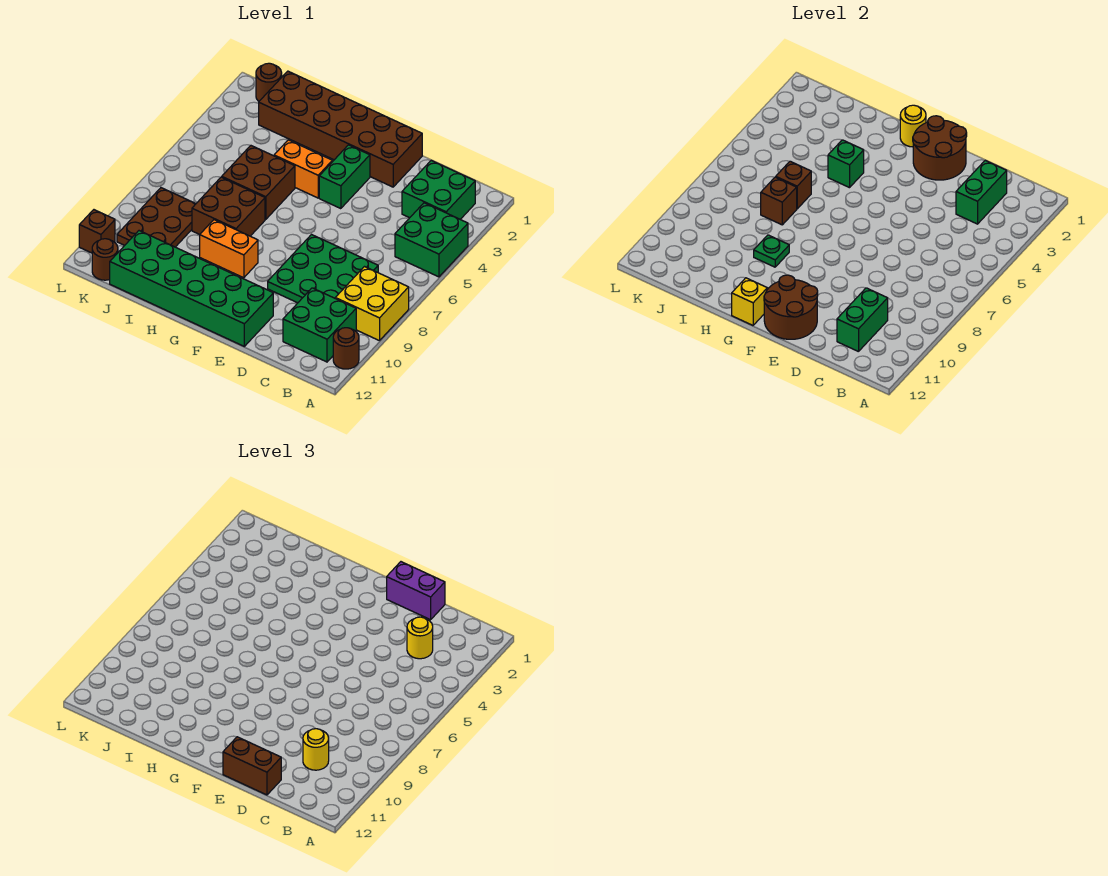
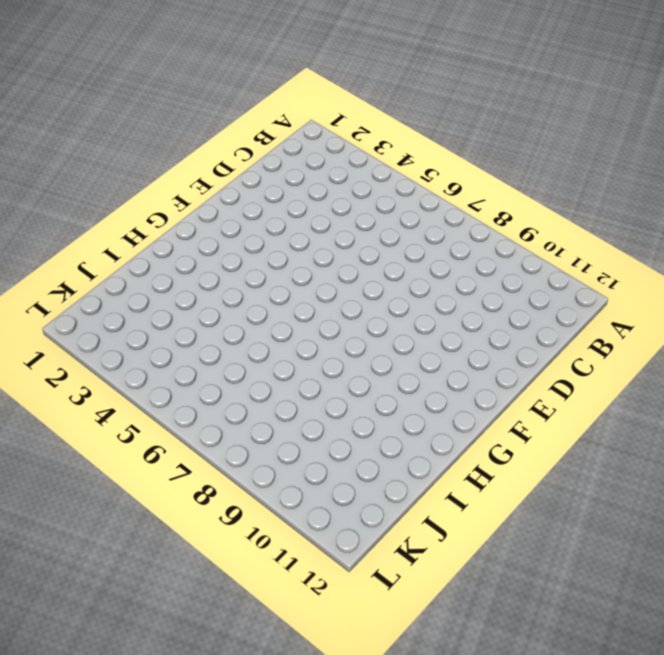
none -> green 2x2 brick [395,203,468,277]
none -> yellow 2x2 brick [335,267,409,341]
none -> brown 1x1 round brick [333,328,359,369]
none -> green 2x2 brick [402,161,475,219]

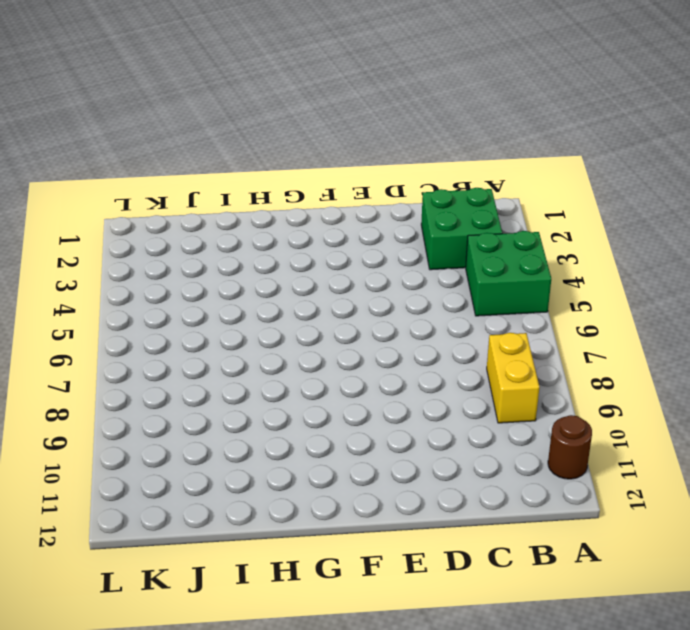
yellow 1x2 brick [487,333,539,423] -> yellow 2x2 brick [335,267,409,341]
none -> green 2x2 brick [283,288,356,362]
none -> green 3x3 plate [268,235,378,303]
none -> brown 2x6 brick [259,71,422,187]
none -> green 2x6 brick [110,231,273,346]

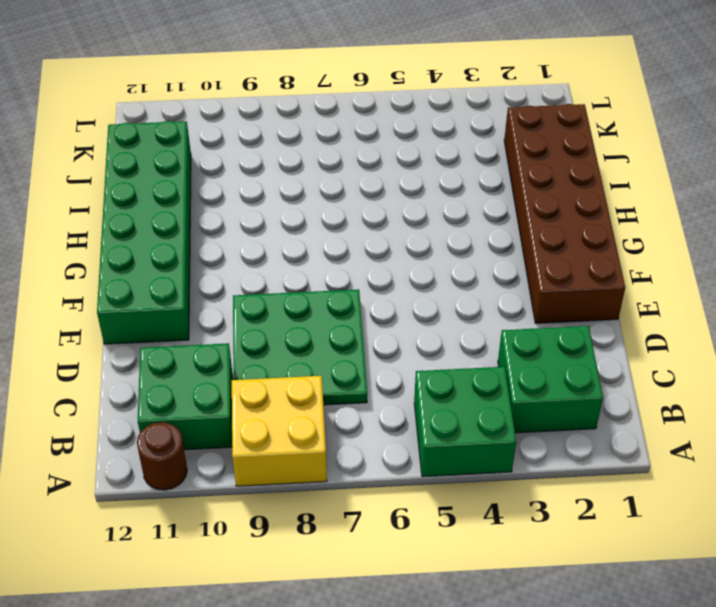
none -> green 1x2 brick [319,145,370,209]
none -> orange 1x2 brick [274,140,332,198]
none -> orange 1x2 brick [200,220,258,278]
none -> brown 2x2 brick [222,146,295,219]

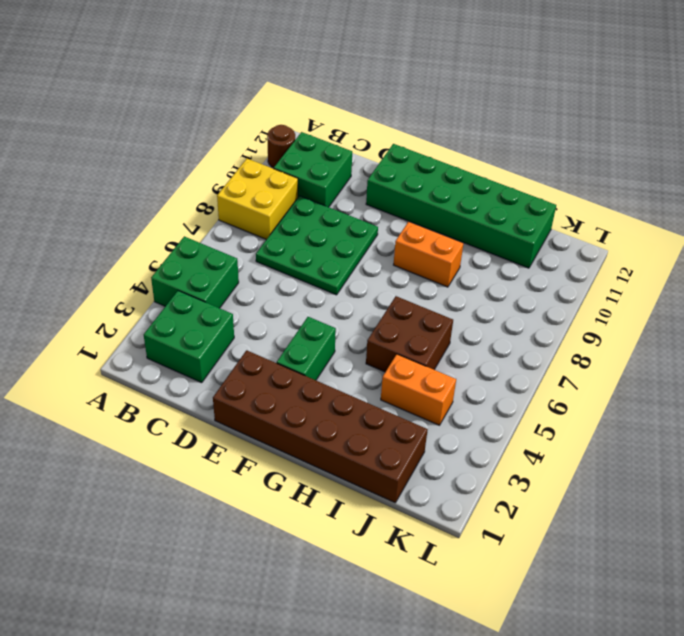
orange 1x2 brick [381,354,456,425] -> orange 1x2 brick moved to [274,140,332,198]
none -> brown 2x2 brick [192,177,265,236]
none -> brown 2x3 plate [117,188,196,247]
none -> brown 1x1 round brick [256,63,282,101]
none -> brown 1x1 round brick [92,239,118,280]

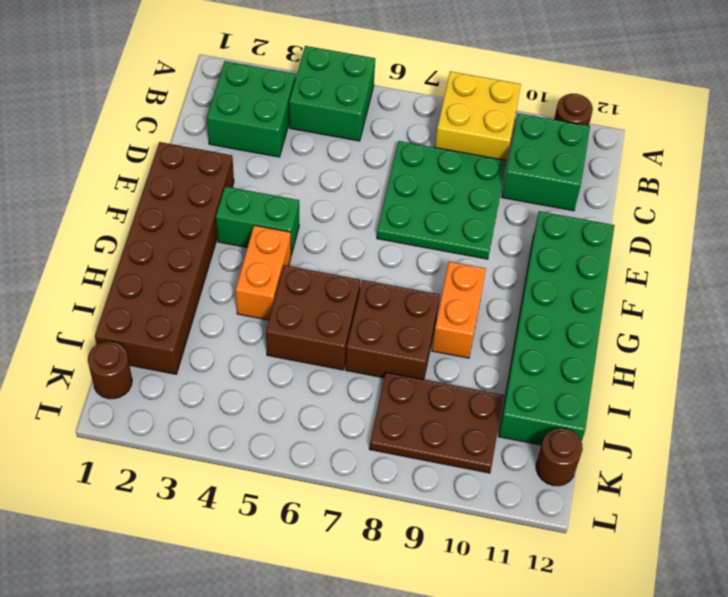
none -> brown 1x1 brick [79,210,115,253]
none -> green 1x2 brick [956,161,1007,224]
none -> green 1x2 brick [837,288,888,352]
none -> brown 2x2 round brick [913,116,967,180]

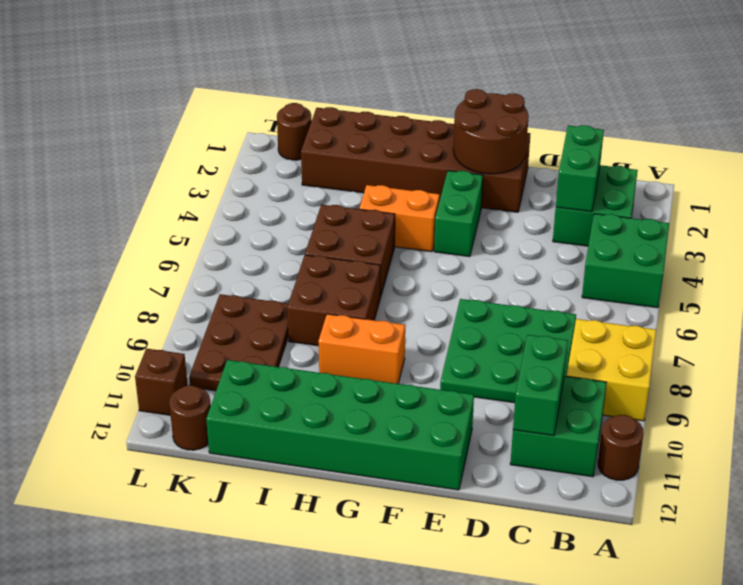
none -> brown 2x2 round brick [764,275,818,339]
none -> yellow 1x1 round brick [900,105,926,147]
none -> yellow 1x1 brick [732,278,767,325]
none -> green 1x1 brick [828,140,864,188]

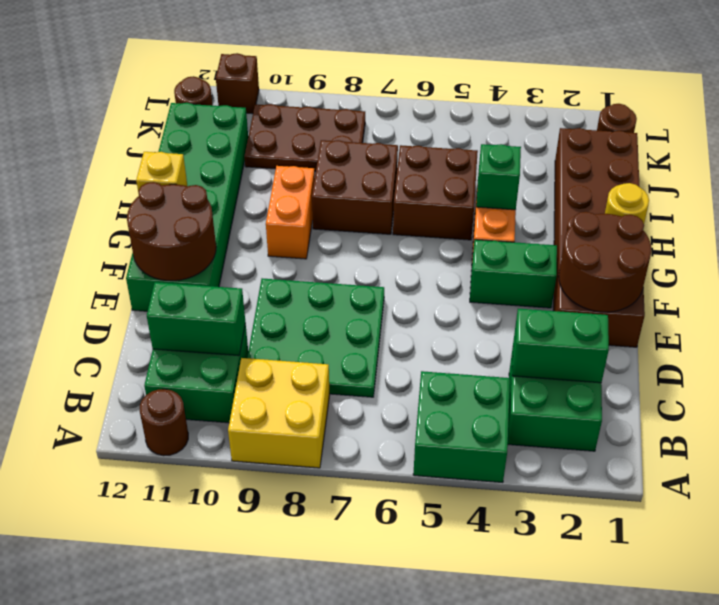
none -> green 1x1 plate [754,235,789,267]
none -> brown 1x1 brick [776,161,811,209]
none -> brown 1x1 brick [761,177,797,225]
none -> yellow 1x1 round brick [407,617,433,659]

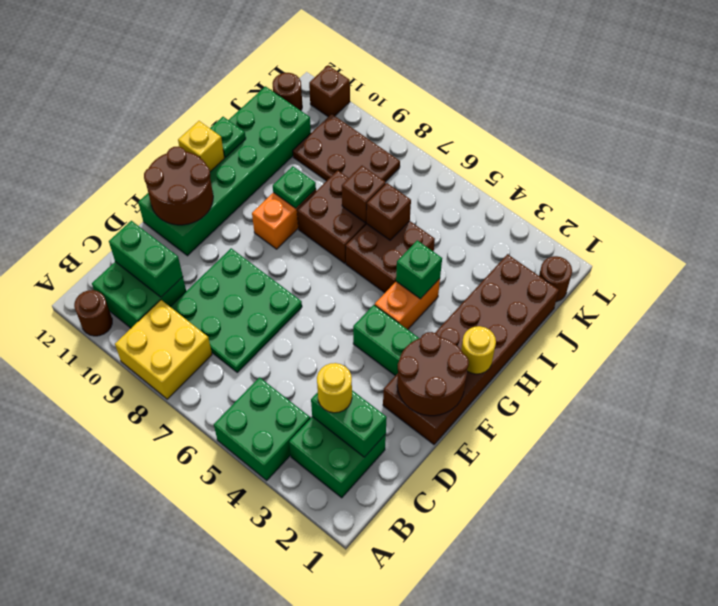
green 1x1 plate [210,117,246,157] -> none
none -> yellow 1x1 round brick [303,729,329,770]
none -> purple 1x2 brick [387,562,445,620]
none -> brown 1x2 brick [223,737,281,795]

